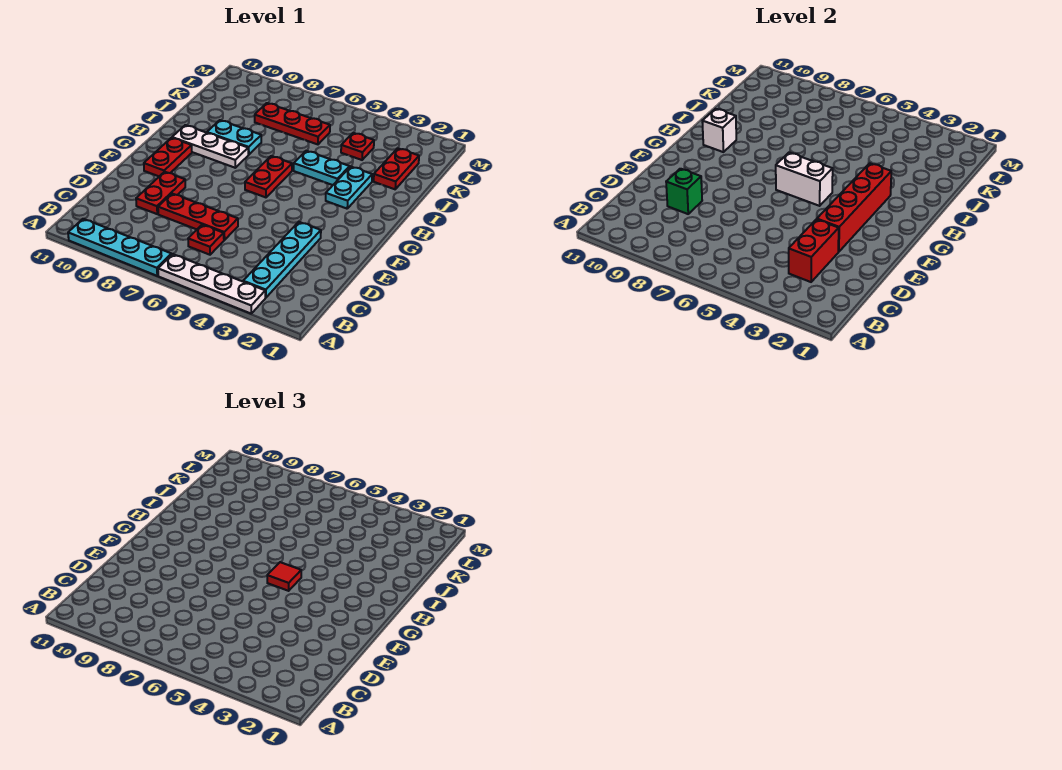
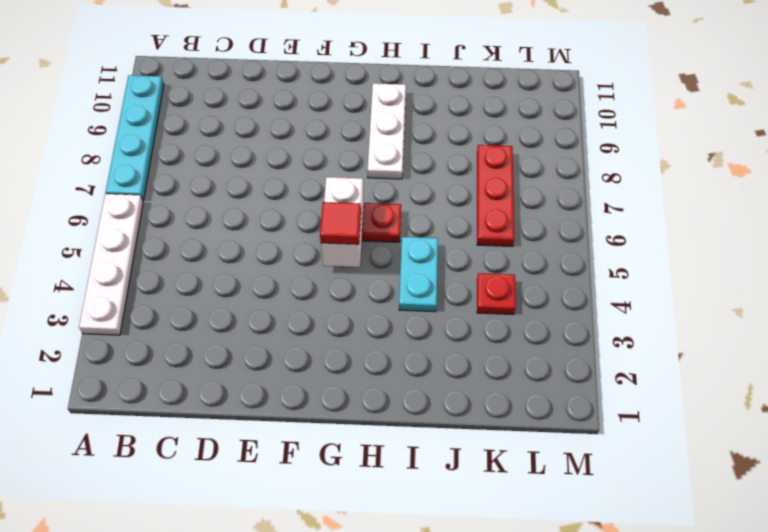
none -> cyan 1x4 plate [243,222,321,298]
none -> red 1x1 plate [188,225,224,255]
none -> red 1x3 plate [158,194,238,240]

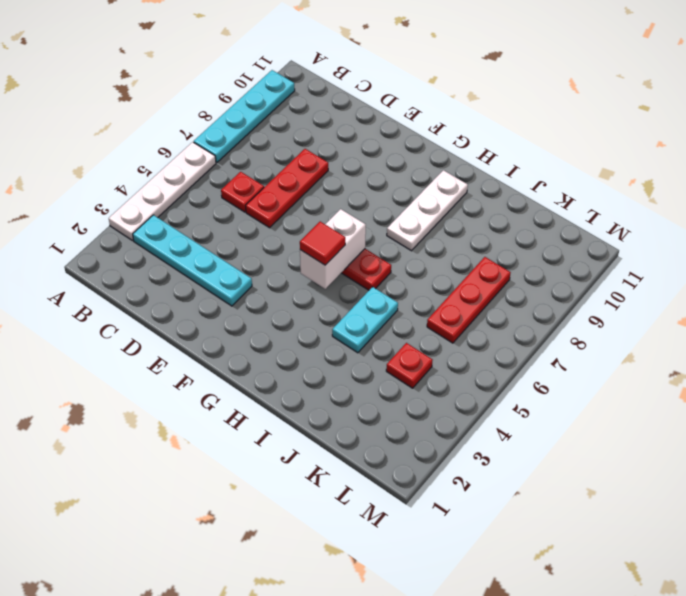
none -> red 1x2 plate [136,172,185,214]
none -> red 1x2 plate [144,138,192,176]
none -> cyan 1x2 plate [326,167,372,209]

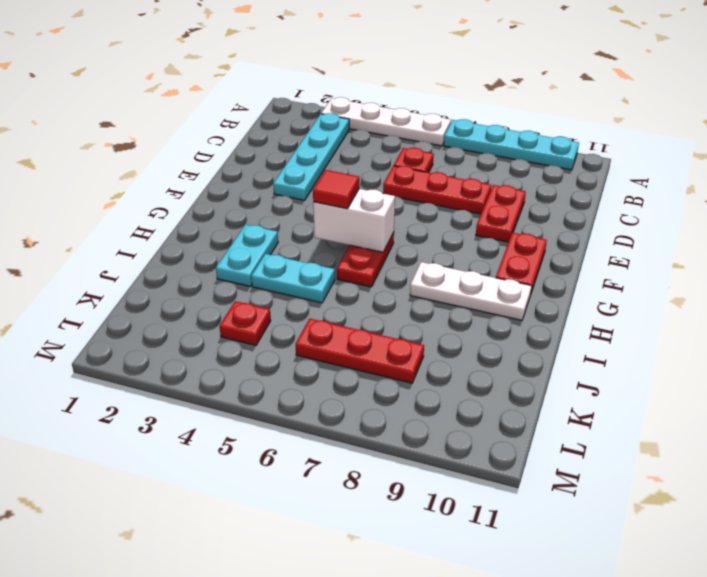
none -> cyan 1x2 plate [207,120,261,155]
none -> red 1x2 plate [374,148,419,189]
none -> red 1x2 brick [789,219,839,282]

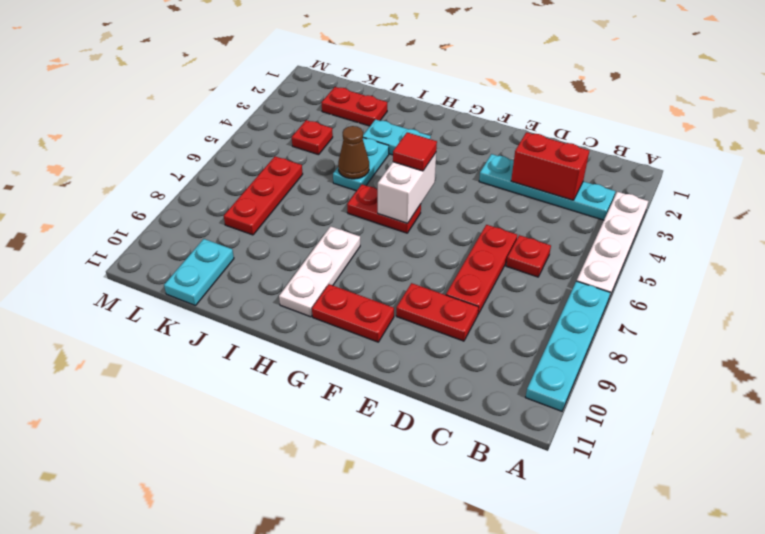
brown 1x1 cone [338,126,369,179] -> none
cyan 1x2 plate [164,239,234,306] -> cyan 1x2 plate moved to [207,120,261,155]
none -> green 1x1 brick [666,169,702,214]
none -> red 1x4 brick [817,163,891,252]
none -> white 1x1 brick [702,109,736,152]

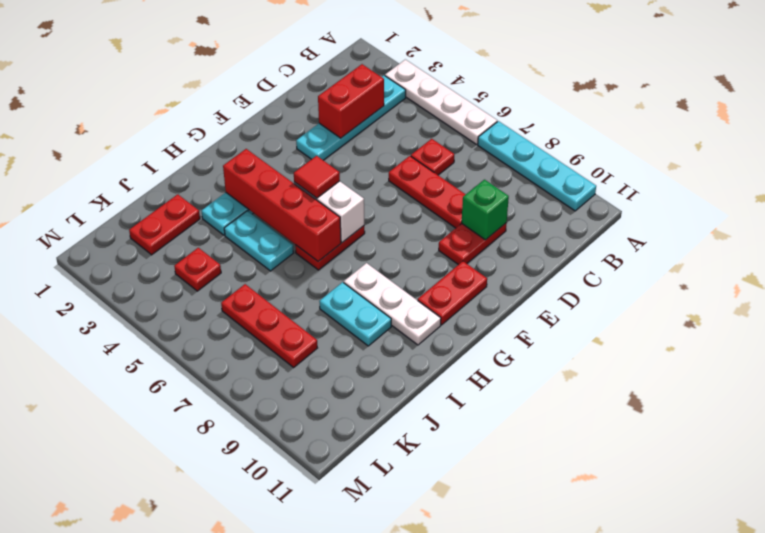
red 1x4 brick [223,149,341,261] -> red 1x4 brick turned to [817,163,891,252]
none -> white 1x1 brick [702,109,736,152]

